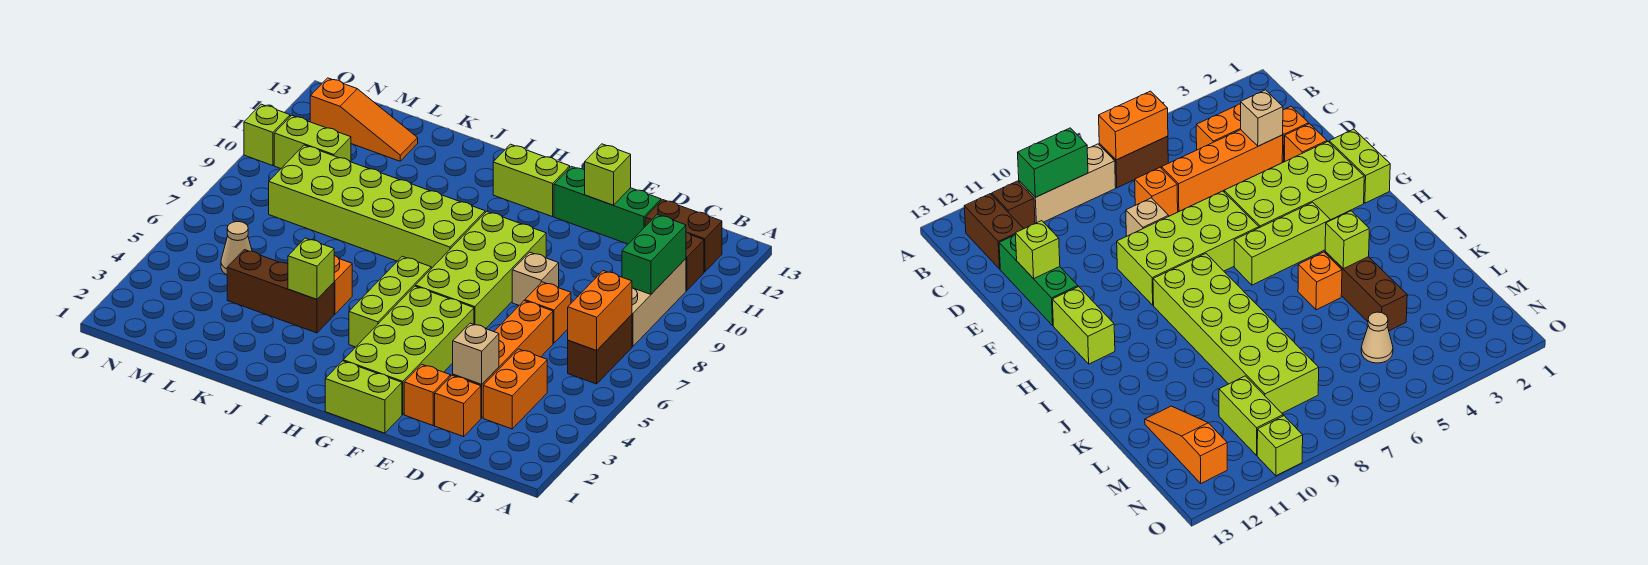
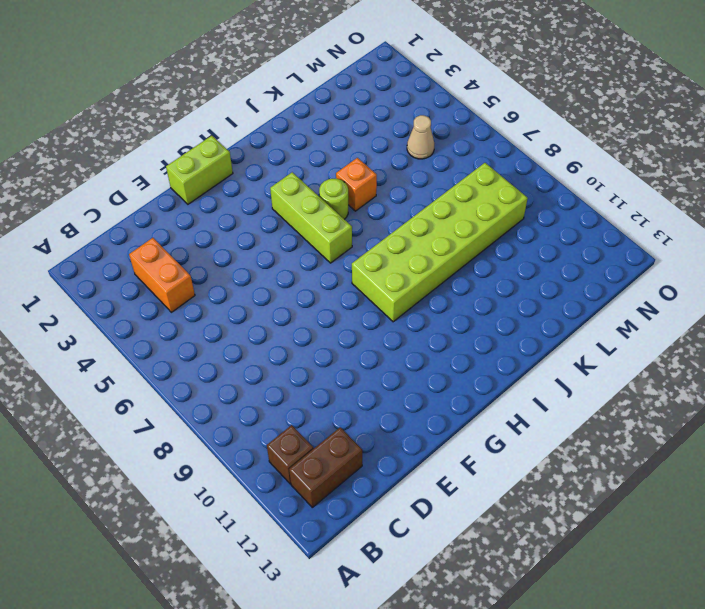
lime 1x1 round brick [319,179,348,219] -> none
none -> brown 1x2 brick [568,315,632,384]
none -> tan 1x3 brick [632,259,686,347]
none -> orange 1x1 brick [435,375,481,437]

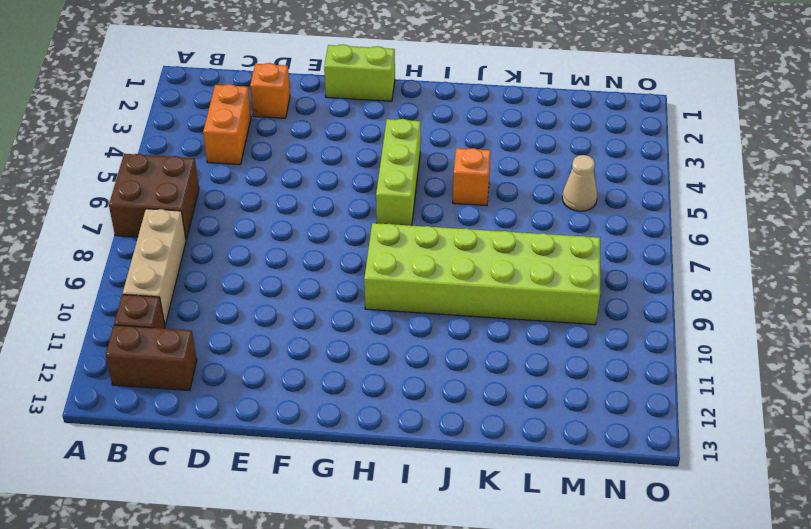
brown 2x2 brick [109,154,199,240] -> brown 1x2 brick [568,315,632,384]
none -> orange 1x4 brick [453,301,553,418]
none -> orange 1x1 brick [525,282,571,343]
none -> green 1x3 brick [554,166,661,244]

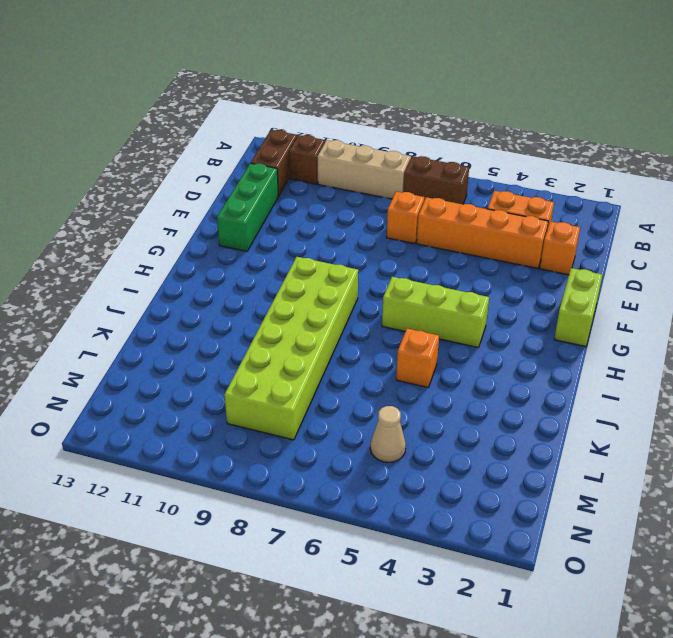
none -> orange 1x1 brick [404,364,451,425]
none -> tan 1x1 brick [512,252,559,305]
none -> lime 2x4 brick [343,286,474,415]

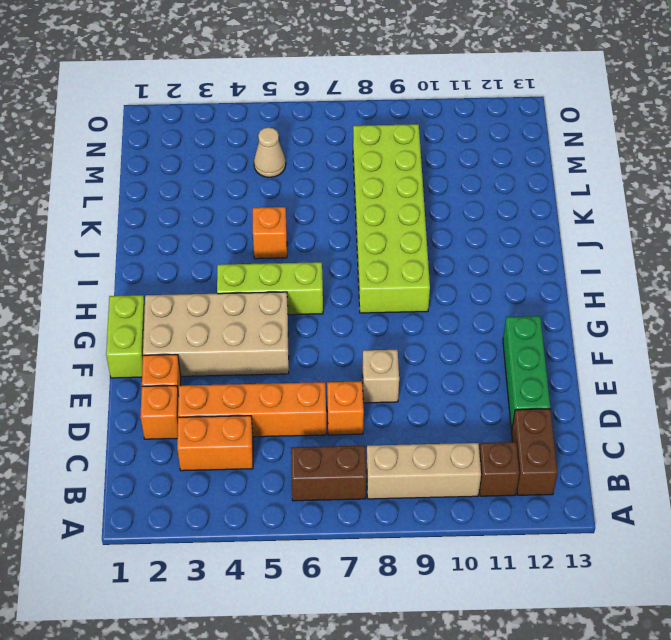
tan 2x4 brick [143,292,289,376] -> lime 2x4 brick [343,286,474,415]
none -> lime 2x4 brick [416,212,546,329]
none -> lime 1x2 brick [493,144,570,217]
none -> brown 1x3 brick [227,250,334,333]

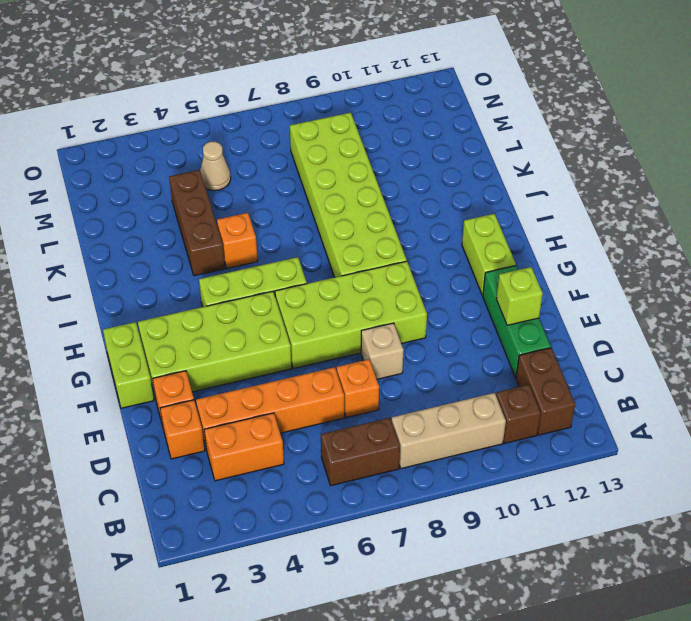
none -> orange 1x3 slope [310,78,418,161]
none -> lime 1x2 brick [274,115,351,168]
none -> lime 1x1 brick [244,104,290,166]

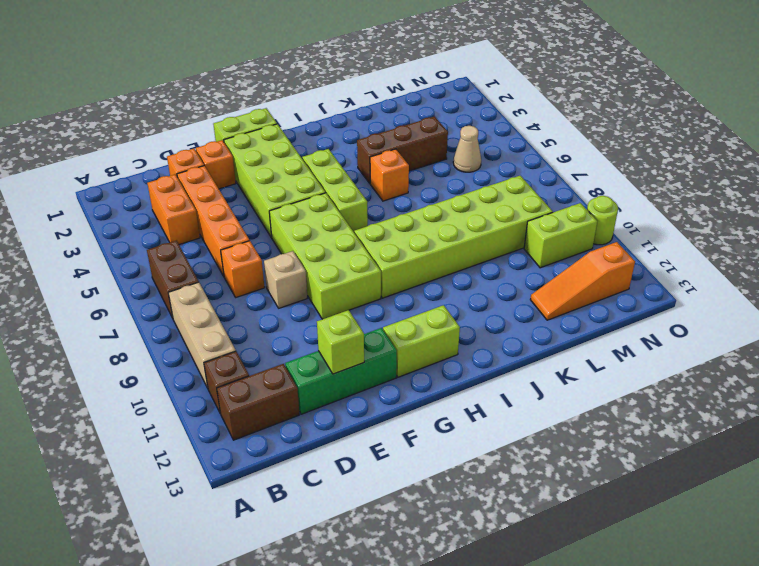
lime 1x1 round brick [587,196,618,245] -> lime 1x1 brick [244,104,290,166]
none -> orange 1x2 brick [568,271,632,351]
none -> green 1x2 brick [622,215,686,294]
none -> tan 1x1 brick [453,323,499,384]

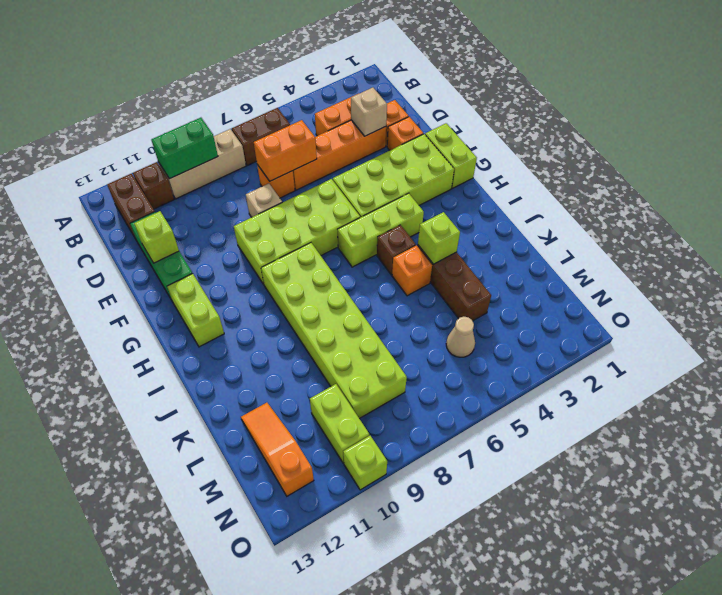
orange 1x2 brick [254,120,317,181] -> orange 1x2 brick moved to [568,271,632,351]
brown 1x1 brick [377,225,416,275] -> none

